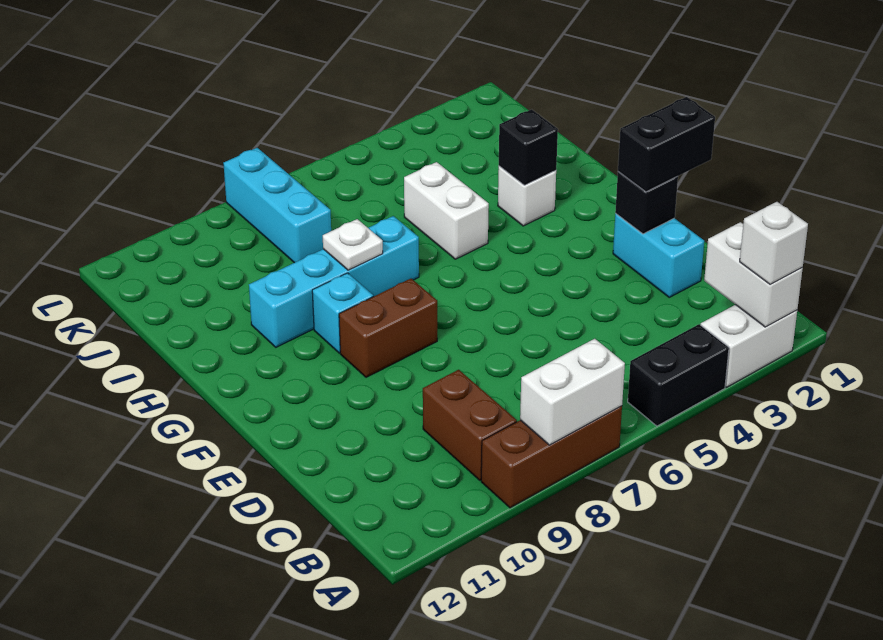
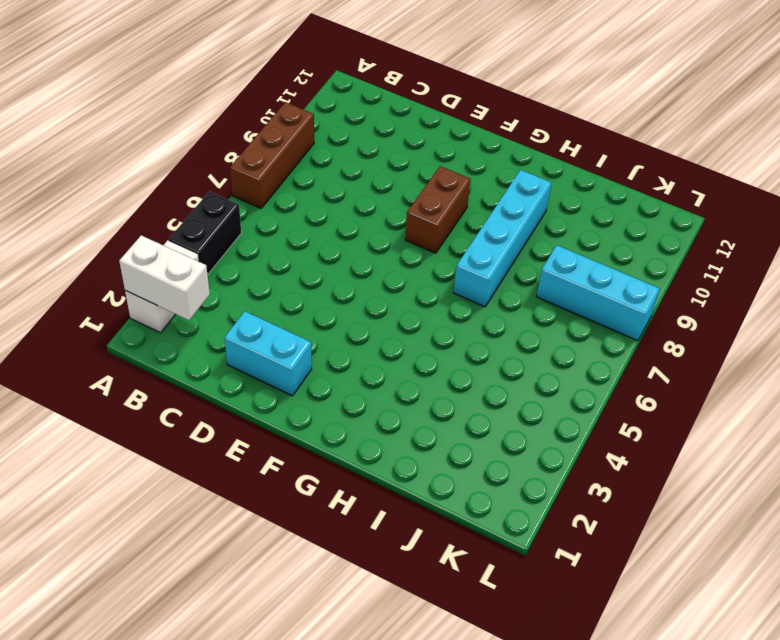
none -> brown 1x2 brick [423,370,517,480]
none -> cyan 1x1 brick [312,273,373,353]
none -> white 1x1 brick [498,166,556,226]

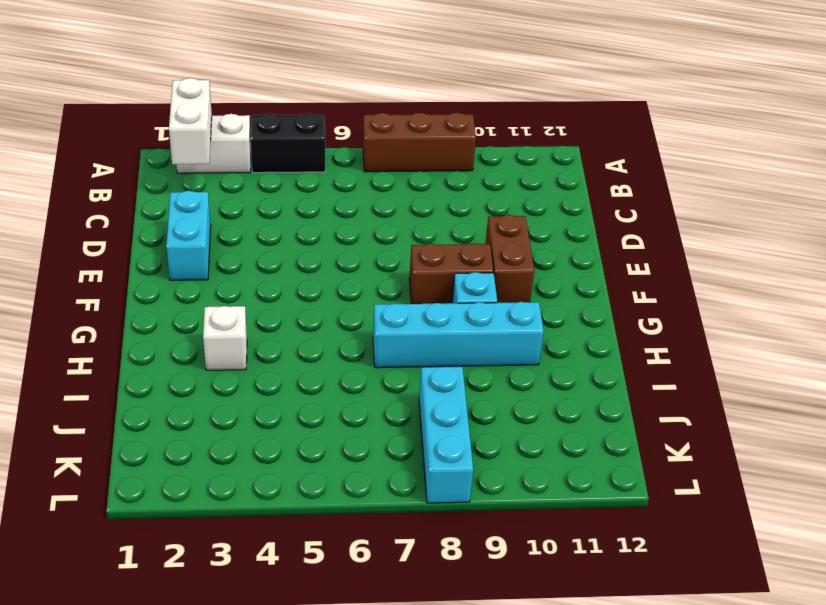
brown 1x2 brick [485,215,534,303] -> brown 1x2 brick moved to [423,370,517,480]
none -> white 1x2 brick [404,162,489,259]
none -> white 1x2 brick [520,339,625,445]
none -> black 1x1 brick [615,172,678,234]

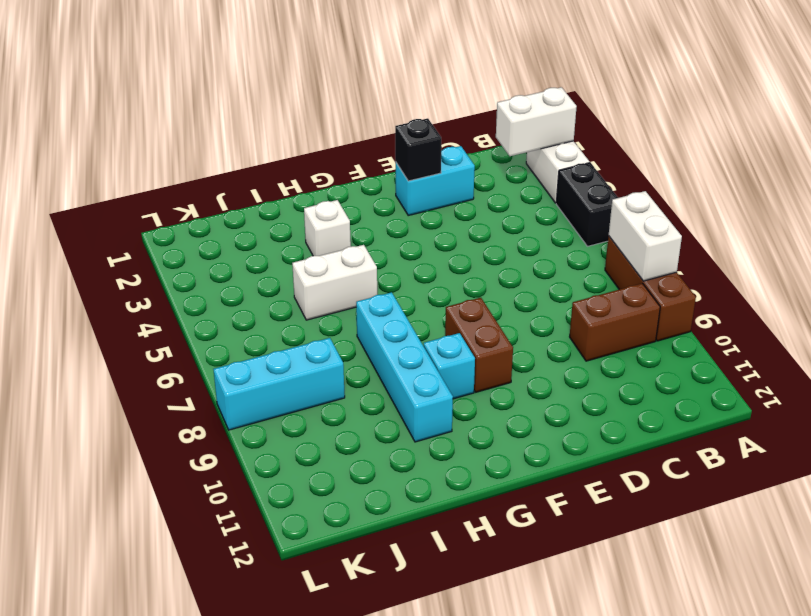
none -> black 1x1 brick [499,109,558,185]
none -> white 1x1 plate [323,219,383,270]
none -> white 1x1 brick [740,202,808,284]

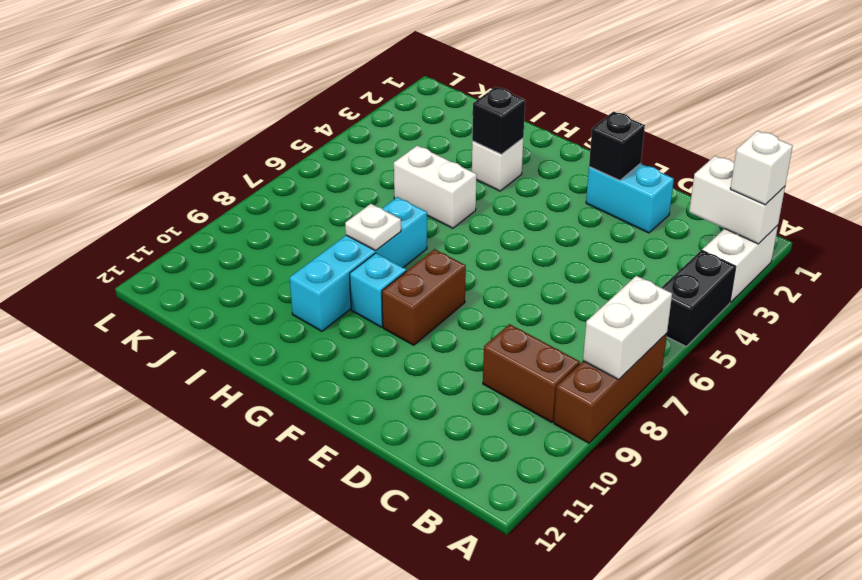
none -> cyan 1x3 brick [223,148,331,263]
none -> black 1x2 brick [618,97,715,192]

